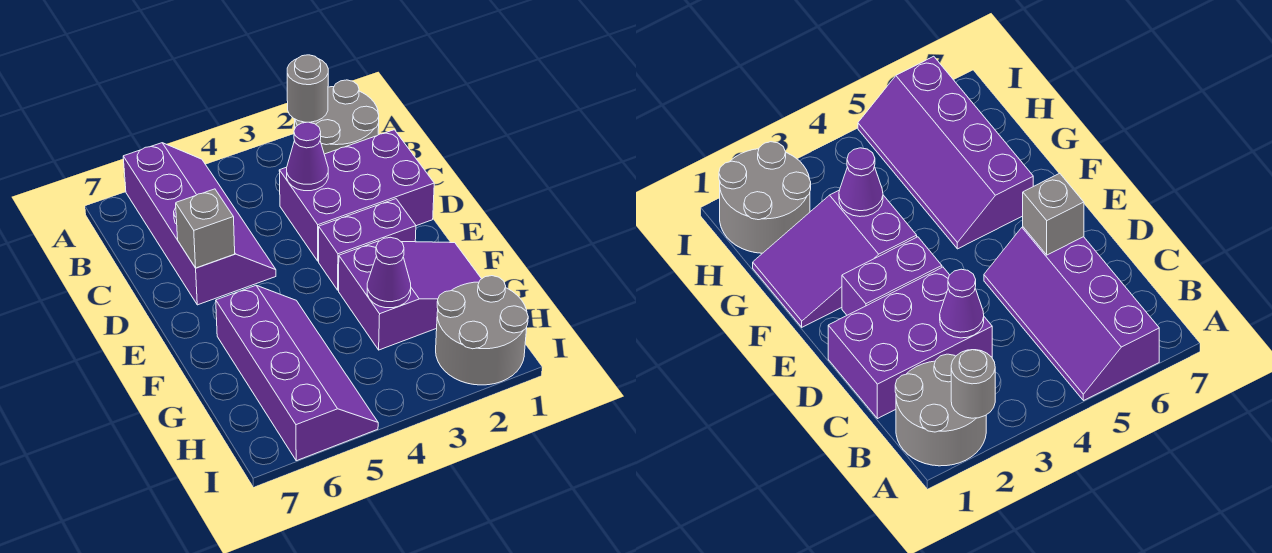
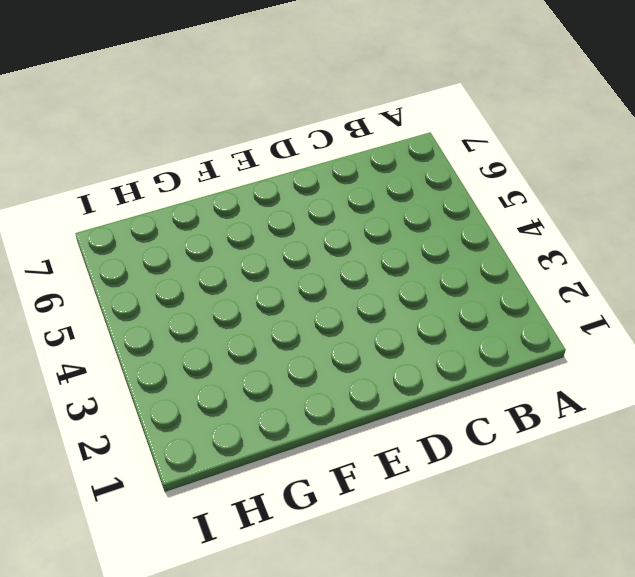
none -> grey 2x2 round brick [295,80,379,154]
none -> purple 2x4 slope [123,143,276,305]

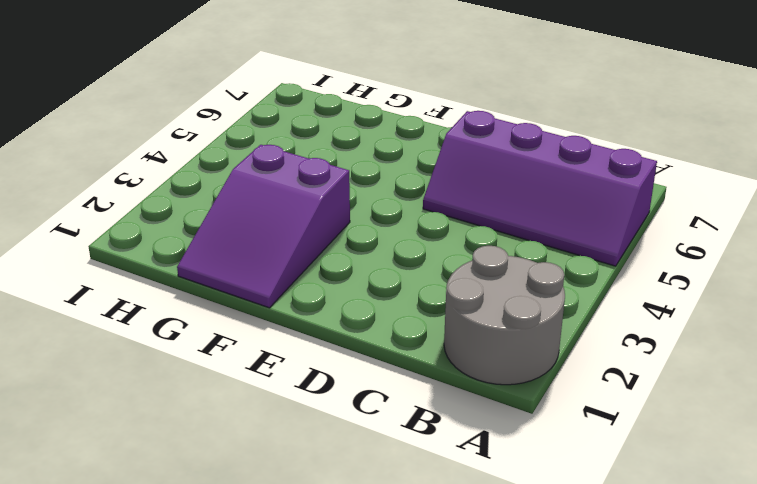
none -> purple 2x3 brick [279,130,434,261]
none -> purple 1x2 brick [319,199,416,290]

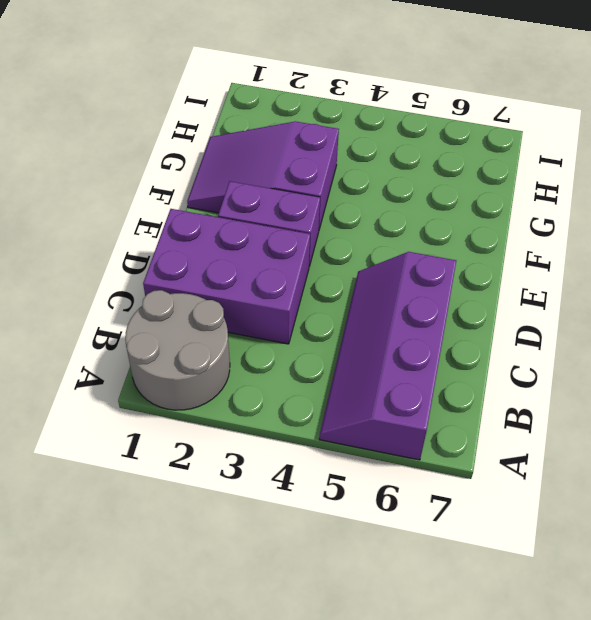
none -> purple 2x4 slope [216,286,378,461]
none -> grey 2x2 round brick [436,276,528,385]

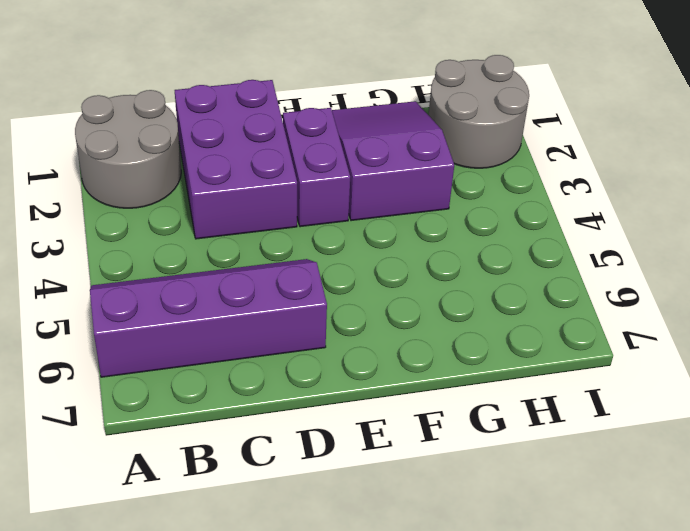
none -> purple 2x4 slope [216,286,378,461]
none -> grey 1x1 round brick [287,55,328,122]

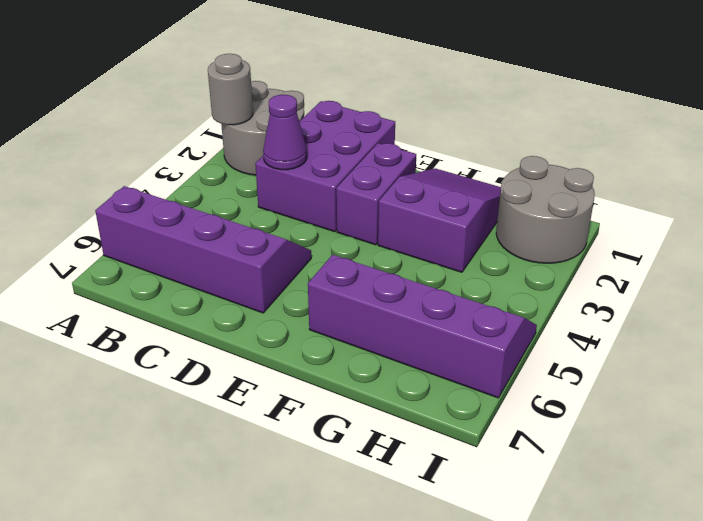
none -> grey 1x1 brick [176,189,235,268]
none -> purple 1x1 cone [367,237,411,308]

